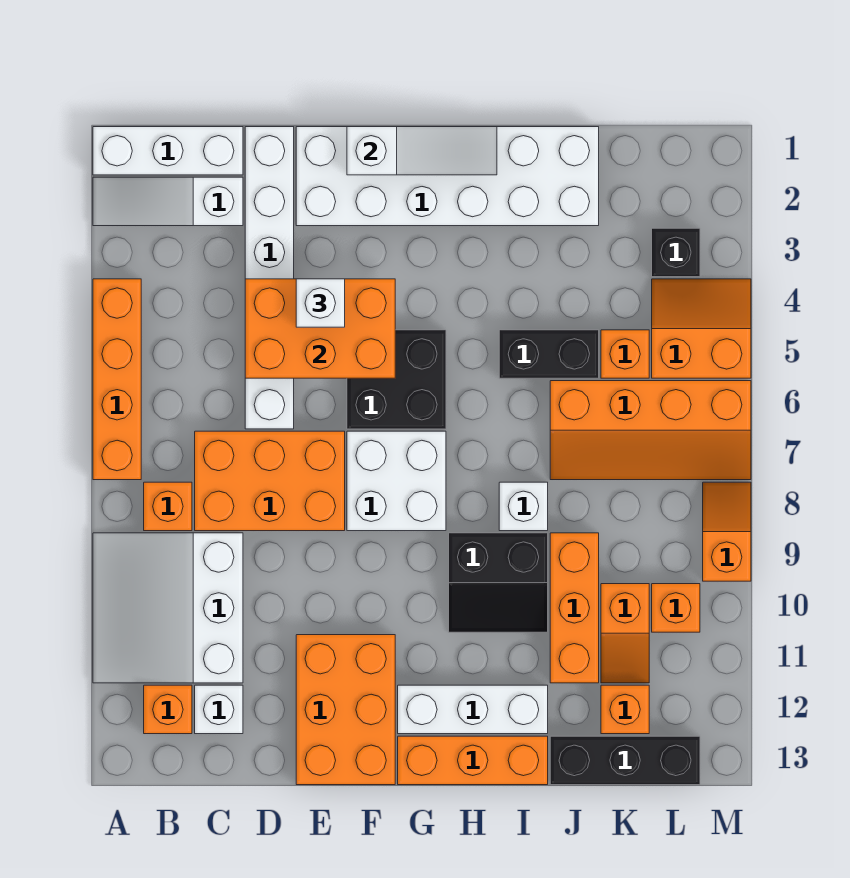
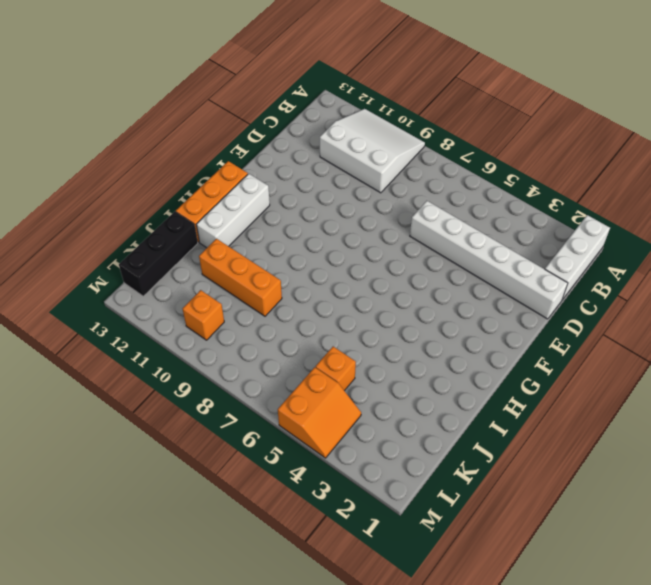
none -> white 1x3 slope [93,177,243,226]
none -> orange 1x4 brick [93,279,141,480]
none -> orange 1x1 brick [144,482,192,531]
none -> orange 1x1 brick [144,685,192,734]

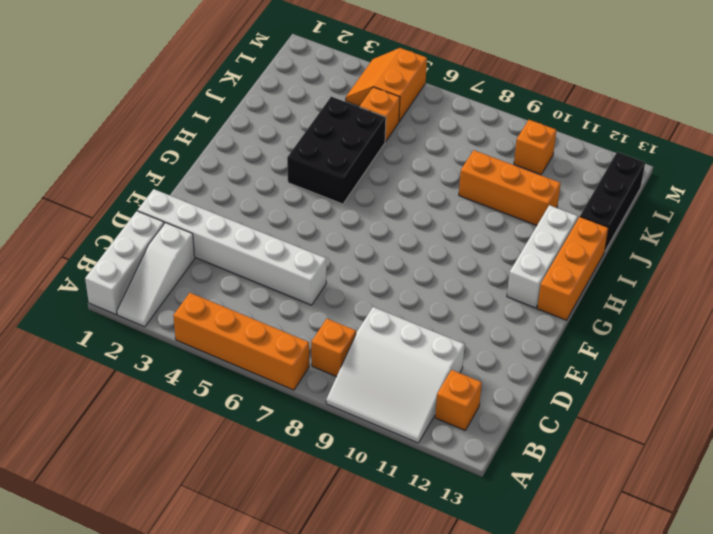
black 2x3 brick [287,97,386,204] -> black 1x2 brick [499,330,599,378]
none -> orange 2x3 brick [195,431,345,531]
none -> white 1x1 brick [195,685,243,734]
none -> white 2x6 brick [296,127,599,226]
none -> orange 2x3 brick [296,635,395,785]

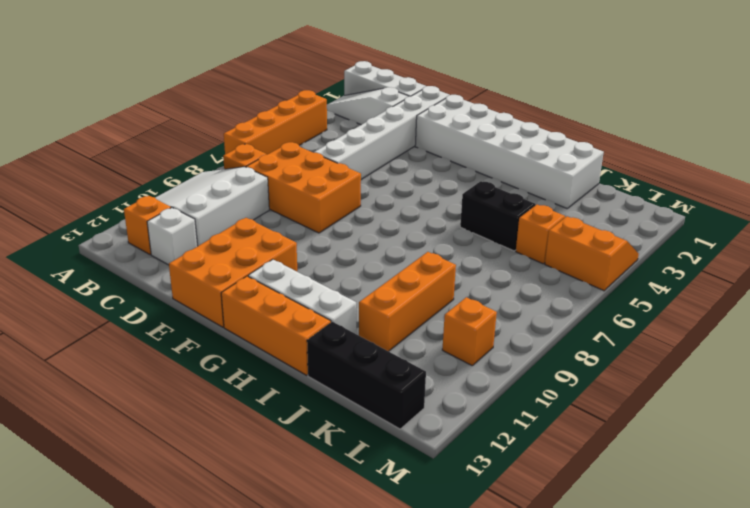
none -> black 2x2 brick [347,330,446,429]
none -> white 2x2 brick [347,431,446,531]
none -> black 2x2 slope [449,533,548,632]
none -> white 1x1 brick [499,482,548,531]

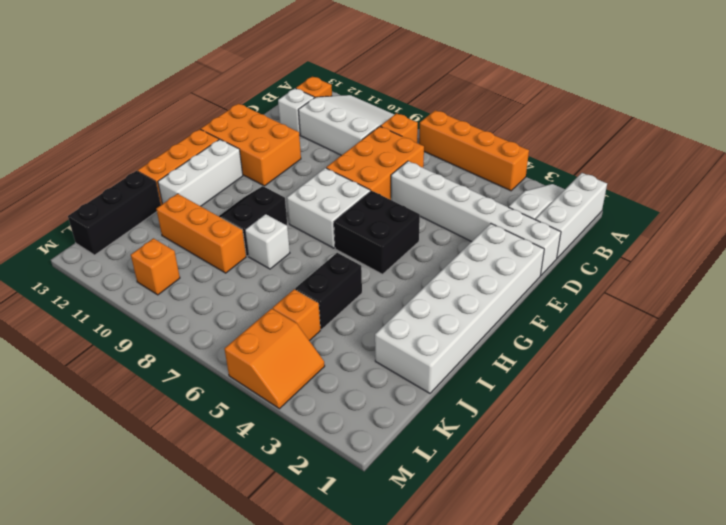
none -> orange 2x4 slope [550,381,751,480]
none -> orange 1x2 slope [601,584,649,683]
none -> orange 1x1 brick [601,685,649,734]
none -> black 1x1 brick [652,228,700,277]

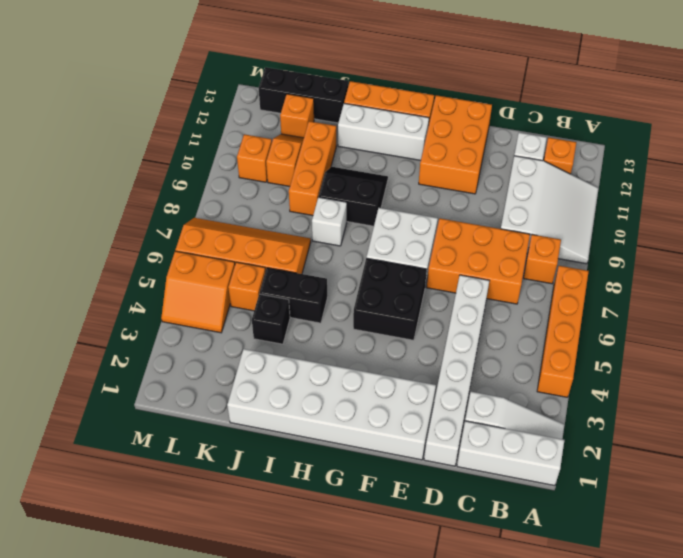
black 1x1 brick [252,294,290,344] -> black 1x1 brick moved to [652,228,700,277]
none -> orange 1x2 slope [703,482,751,581]
none -> orange 2x3 brick [245,279,395,378]
none -> white 1x3 slope [347,127,497,175]
none -> white 1x1 brick [296,279,345,327]

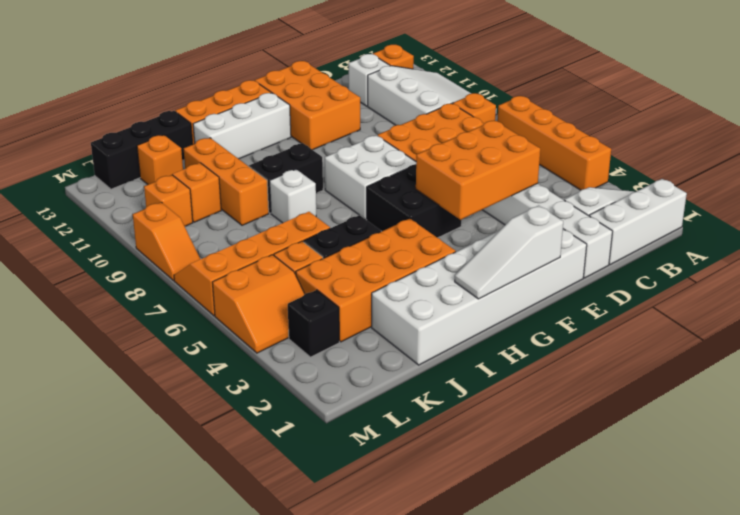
orange 2x4 brick [296,219,456,342] -> none
none -> white 1x1 brick [296,279,345,327]

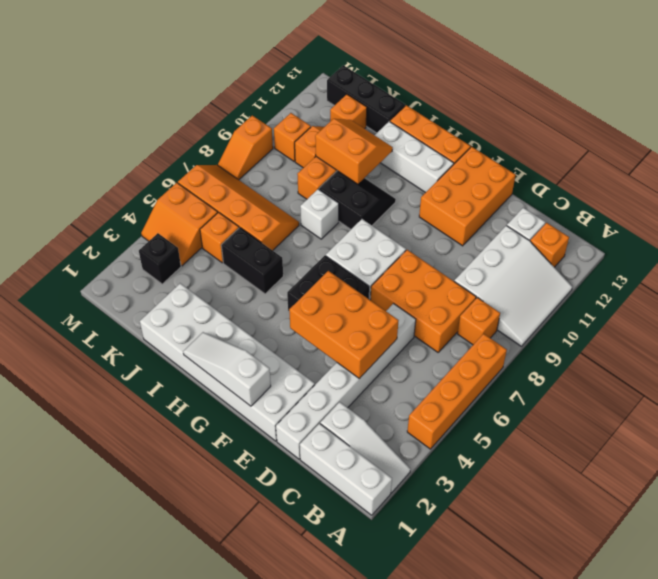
orange 2x2 slope [315,119,393,184] -> none
none -> white 1x1 brick [296,279,345,327]

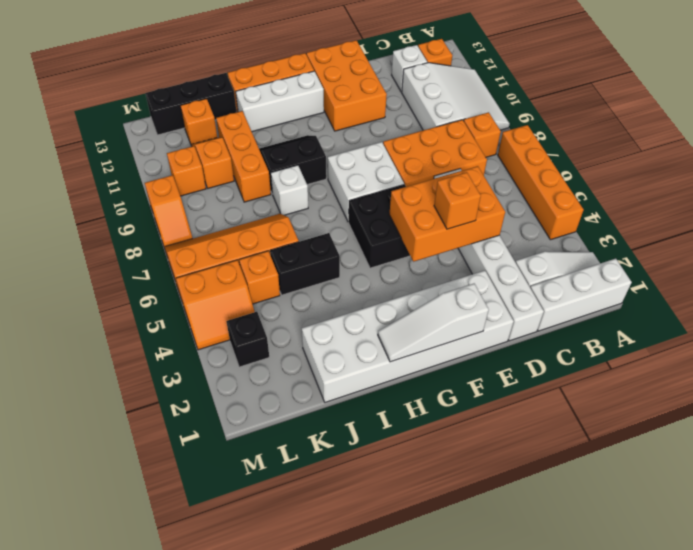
orange 1x1 brick [434,172,481,229] -> white 1x1 brick [296,279,345,327]

